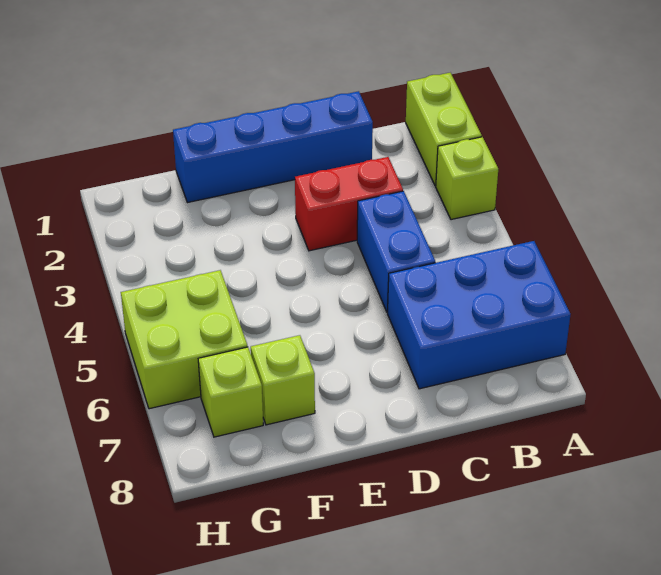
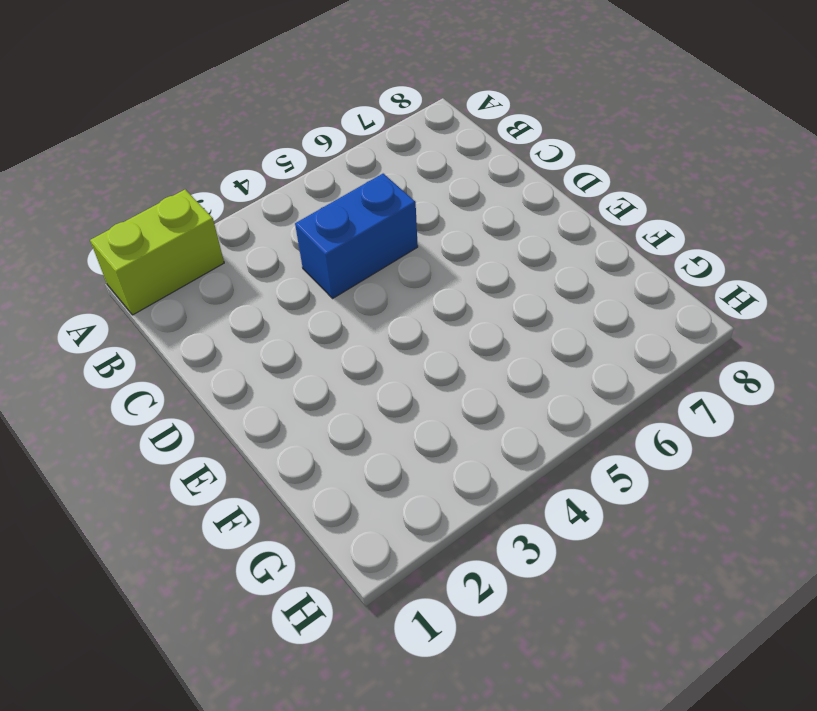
none -> lime 1x1 brick [436,137,498,220]
none -> blue 2x3 brick [388,241,571,389]

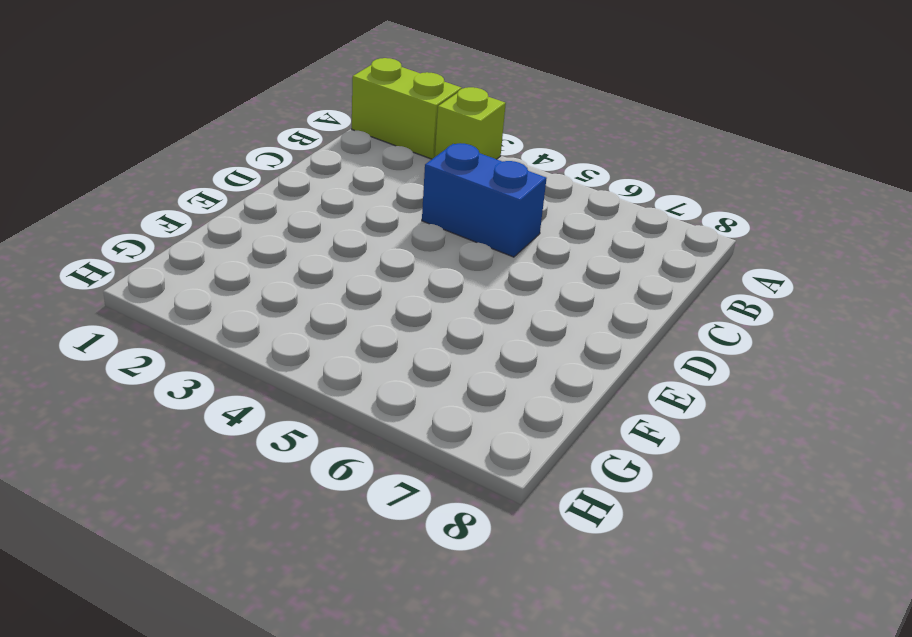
none -> blue 2x3 brick [388,241,571,389]
none -> blue 1x4 brick [173,91,373,203]

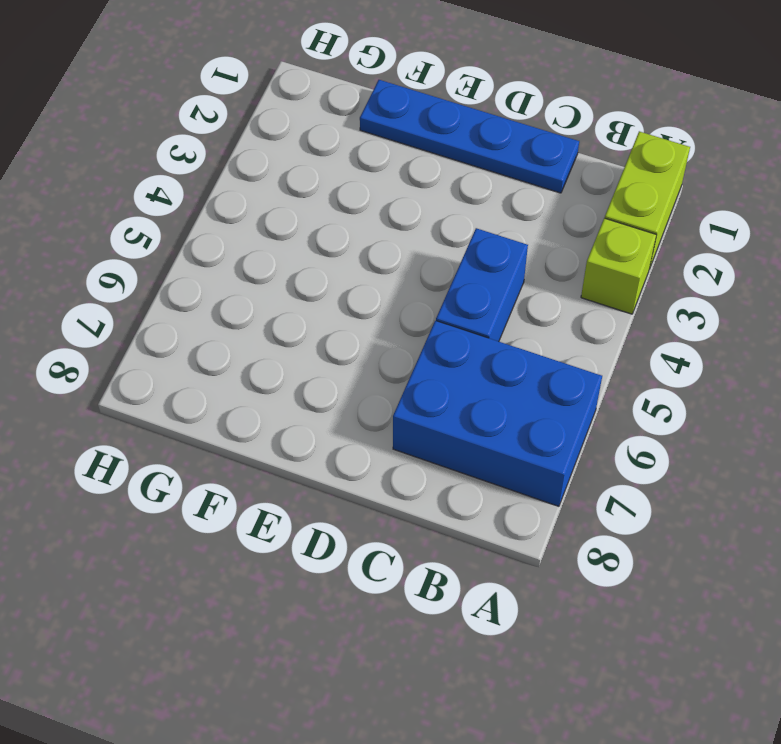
blue 1x4 plate [360,80,579,193] -> blue 1x4 brick [173,91,373,203]
none -> red 1x2 brick [295,157,403,251]
none -> lime 1x1 brick [251,335,315,425]

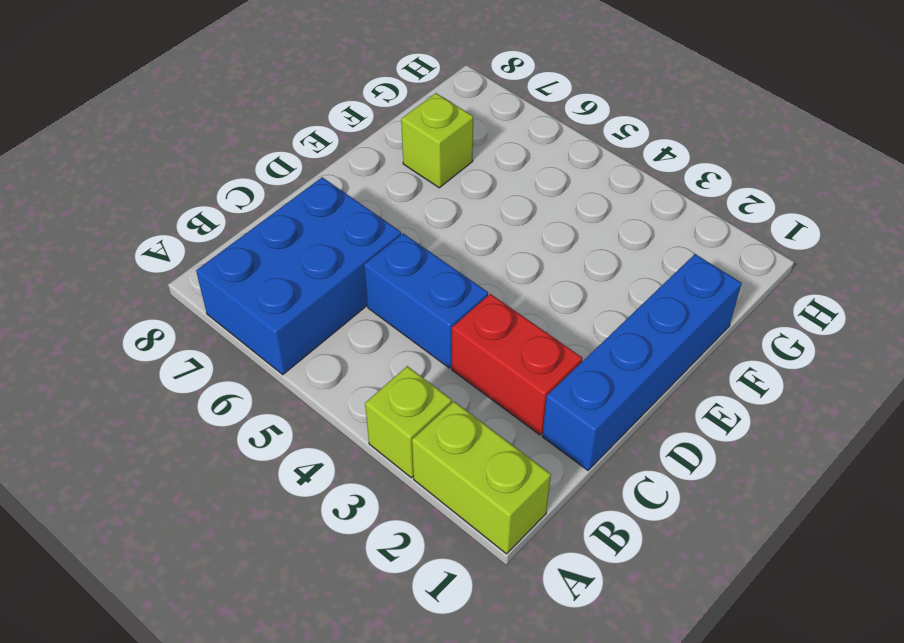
red 1x2 brick [452,294,582,435] -> red 1x2 brick turned to [295,157,403,251]
none -> lime 2x2 brick [121,270,248,409]
none -> lime 1x1 brick [198,347,263,437]

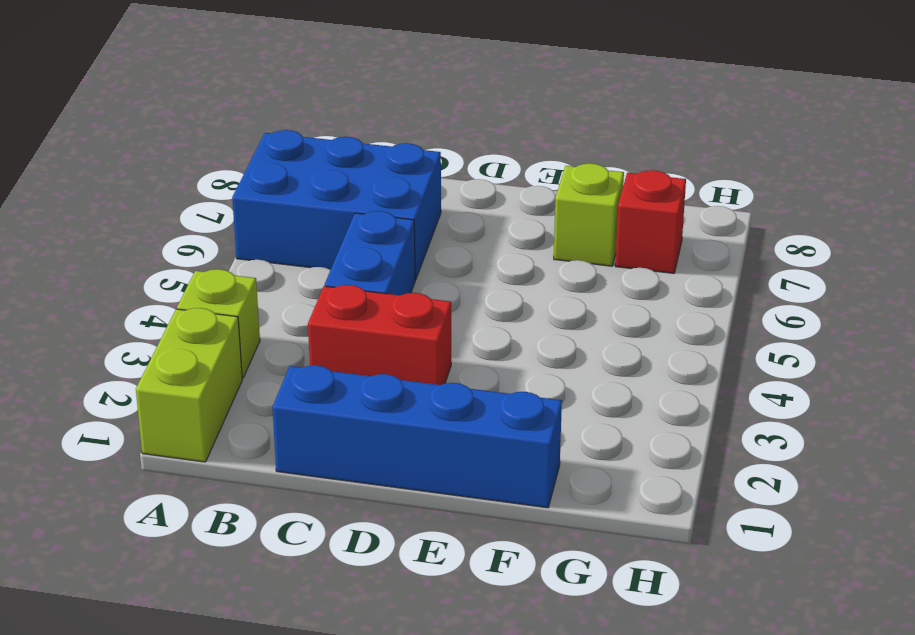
red 1x1 brick [615,170,686,273] -> lime 1x1 brick [198,347,263,437]
none -> lime 2x2 brick [121,270,248,409]

